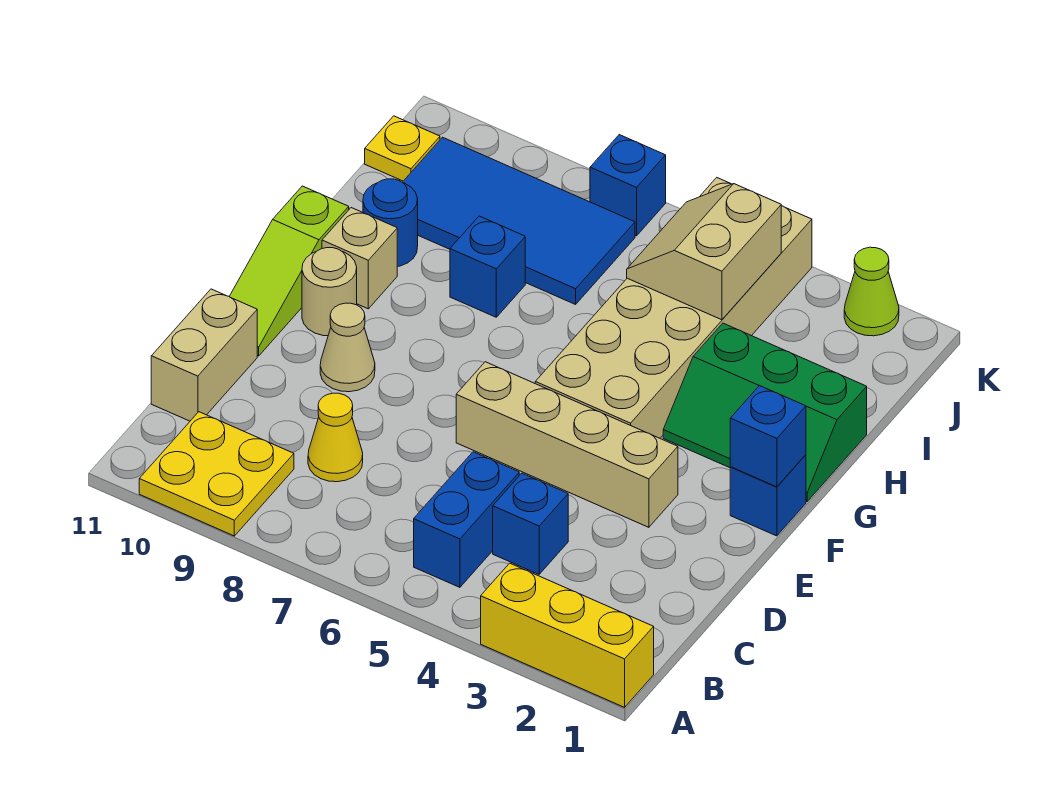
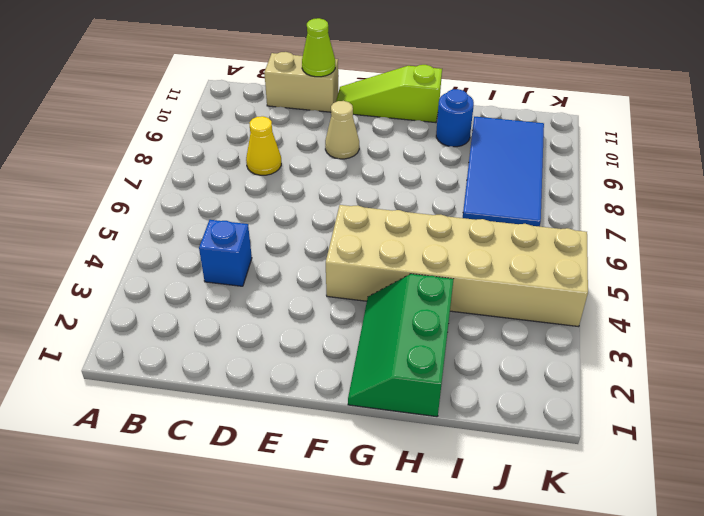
lime 1x1 cone [302,18,335,77] -> lime 1x1 cone moved to [844,247,899,336]
none -> yellow 1x3 brick [481,563,654,707]
none -> yellow 2x2 plate [139,412,294,536]
none -> blue 1x2 brick [414,452,519,587]

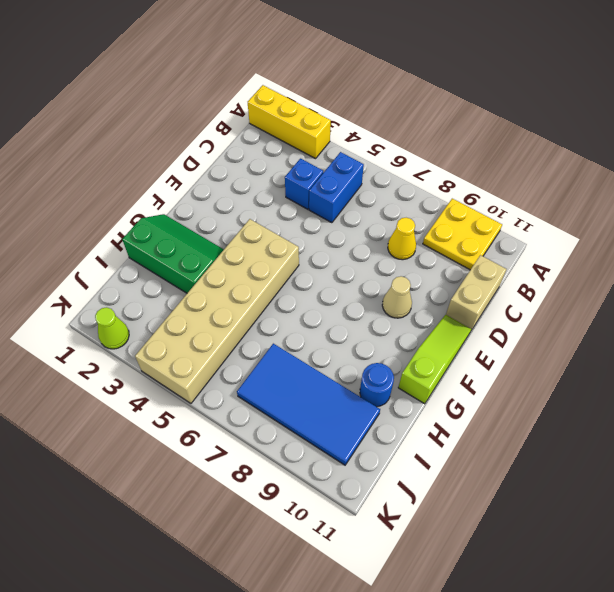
none -> tan 1x4 brick [456,362,678,527]
none -> blue 1x1 brick [730,455,806,536]
none -> tan 1x1 round brick [302,248,357,336]

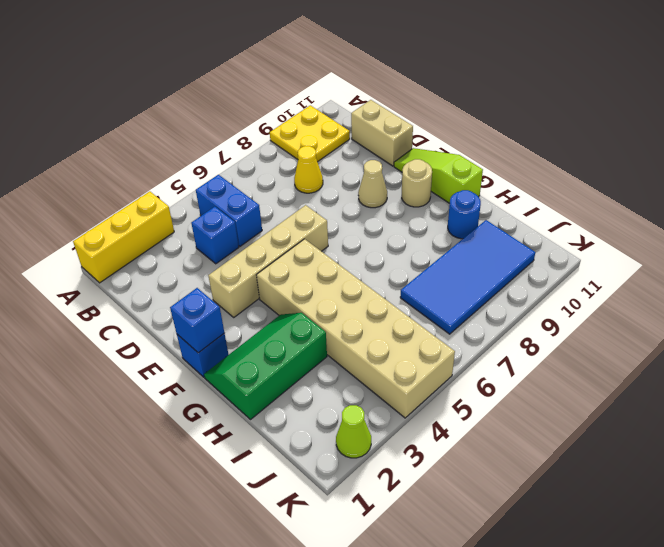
none -> tan 1x1 brick [322,208,397,309]
none -> blue 1x1 brick [450,216,525,317]
none -> yellow 1x1 plate [365,116,440,181]

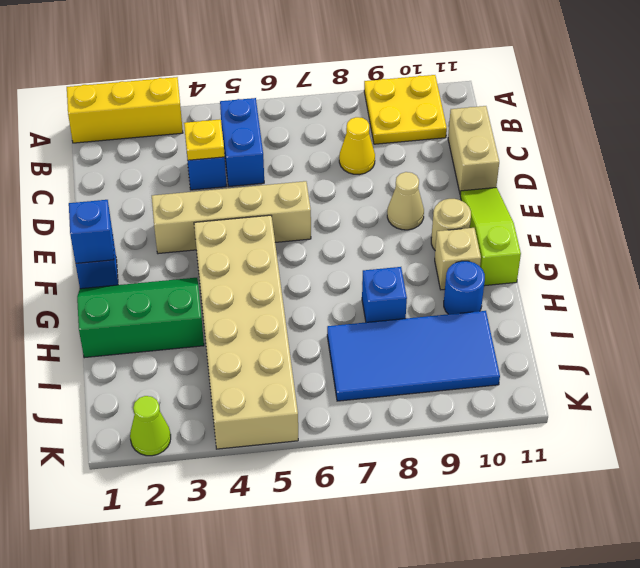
yellow 1x1 plate [184,120,225,160] -> yellow 1x1 plate moved to [365,116,440,181]
none -> blue 1x1 brick [590,135,666,236]
none -> tan 2x2 slope [627,184,781,320]

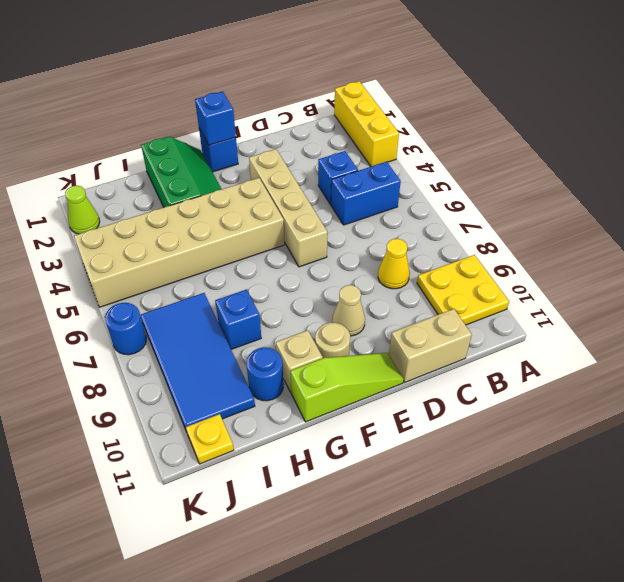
blue 1x1 round brick [105,303,146,355] -> blue 1x1 brick [590,135,666,236]
none -> tan 2x2 slope [627,184,781,320]

